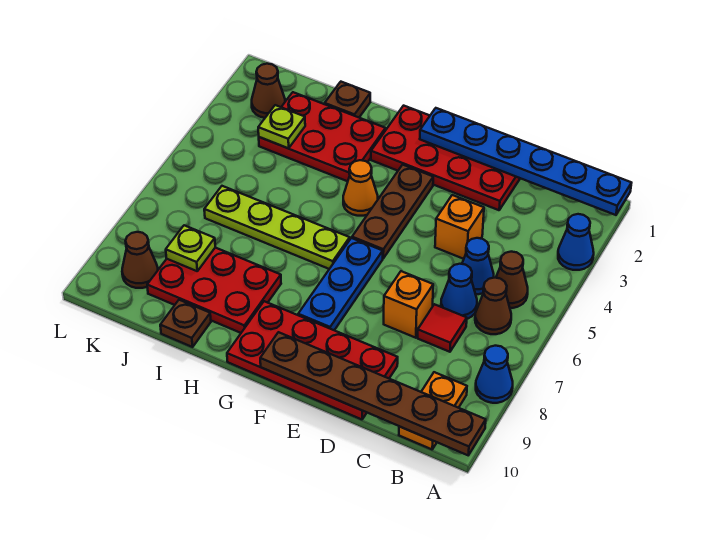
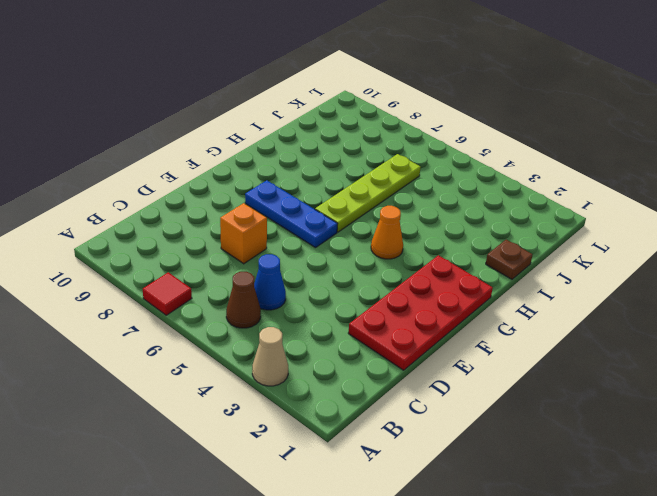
tan 1x1 cone [252,327,288,386] -> blue 1x1 cone [558,214,594,270]
red 1x1 tile [143,272,192,315] -> red 1x1 tile moved to [418,304,467,352]
none -> blue 1x1 cone [476,346,513,403]
none -> brown 1x1 cone [475,278,511,334]
none -> orange 1x2 plate [399,372,467,449]

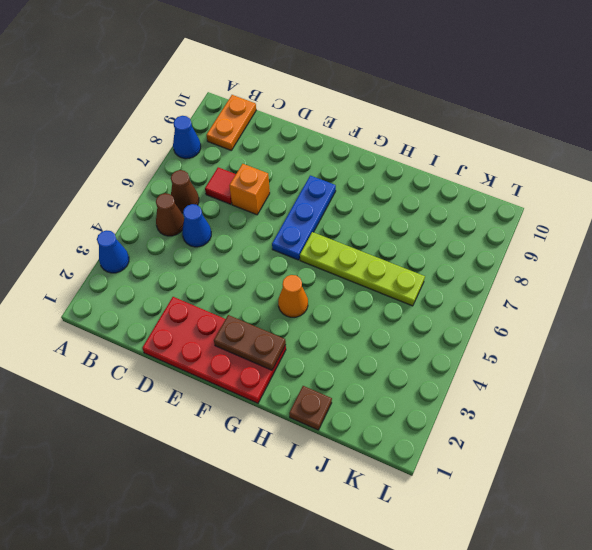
brown 1x2 plate [214,315,286,370] -> none
none -> blue 1x1 cone [441,264,477,319]
none -> orange 1x1 brick [435,195,484,259]
none -> red 2x4 plate [227,301,398,419]

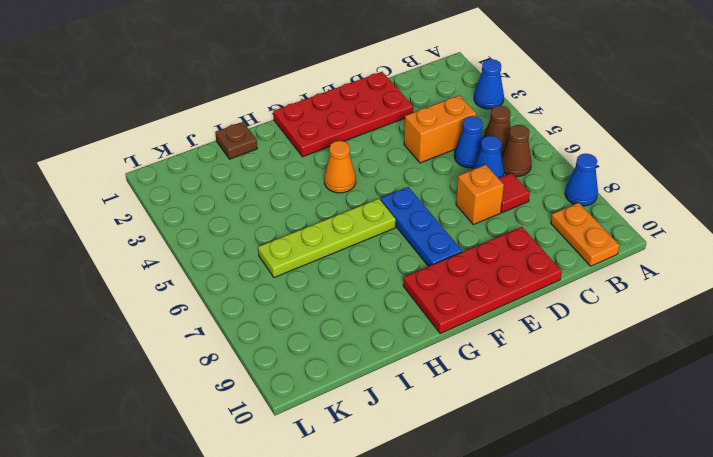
orange 1x2 brick [404,95,476,163] -> orange 1x1 brick [435,195,484,259]
none -> brown 1x3 plate [352,165,433,258]
none -> red 2x3 plate [259,92,385,181]
none -> red 2x3 plate [147,248,281,333]

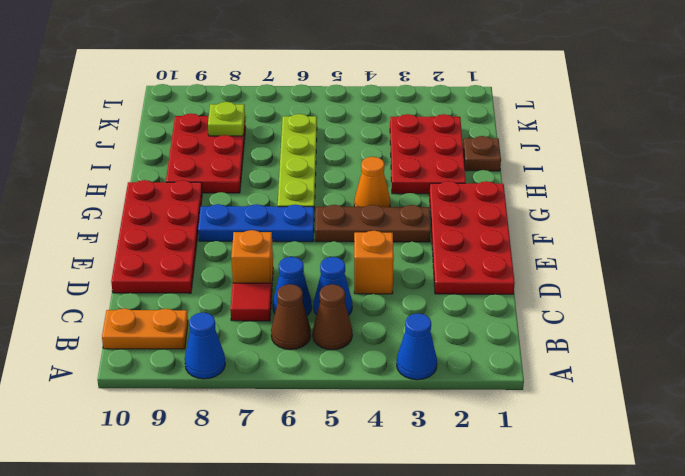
none -> brown 1x1 plate [160,300,211,347]
none -> brown 1x1 cone [252,64,285,118]
none -> brown 1x1 cone [122,232,158,288]

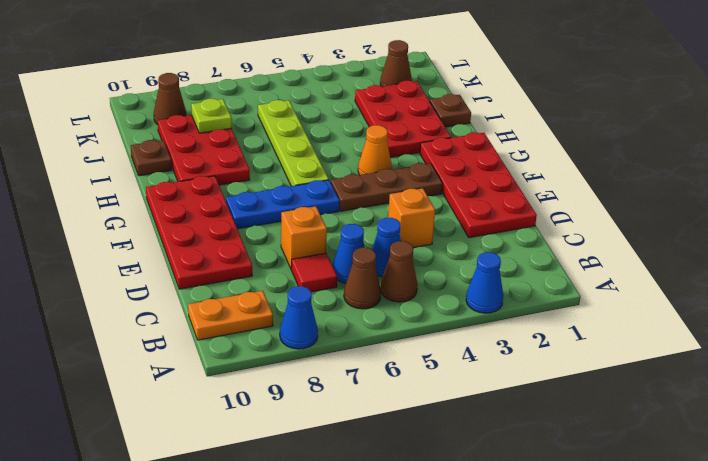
none -> blue 1x6 plate [420,108,631,215]
none -> brown 1x6 plate [260,332,486,455]
none -> lime 1x1 plate [258,105,305,148]

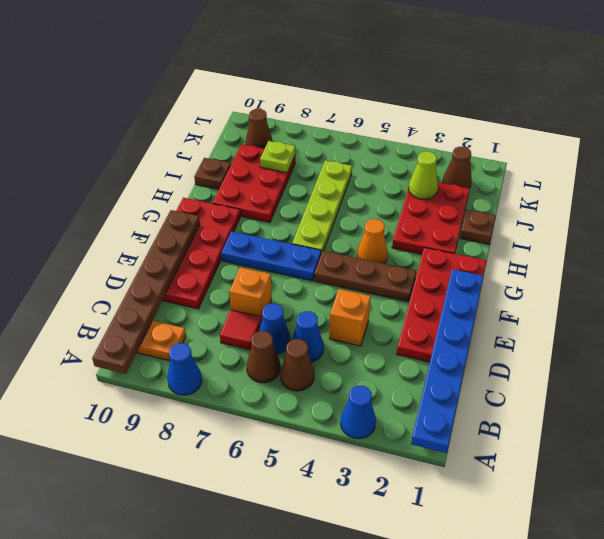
lime 1x1 cone [409,151,438,199] -> lime 1x1 plate [258,105,305,148]

